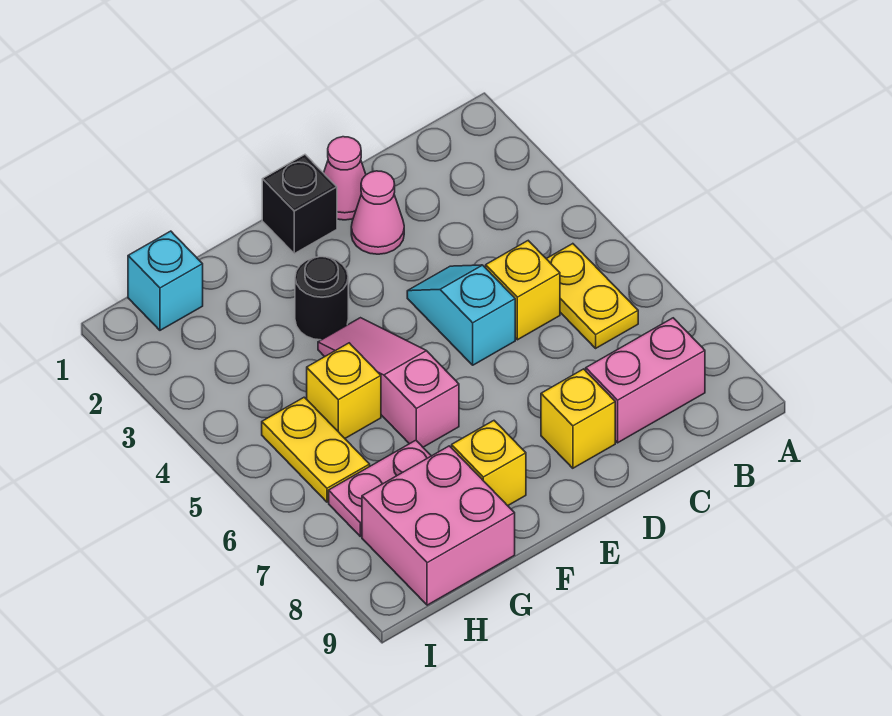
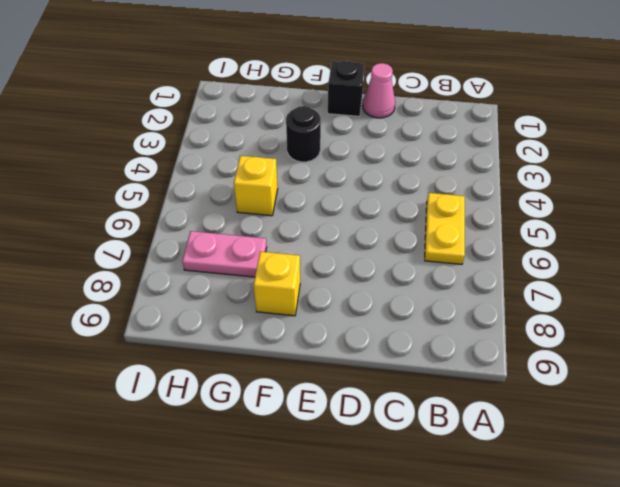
none -> pink 1x2 brick [586,318,705,443]
none -> yellow 1x1 brick [486,241,560,340]
none -> pink 1x1 cone [351,171,404,254]

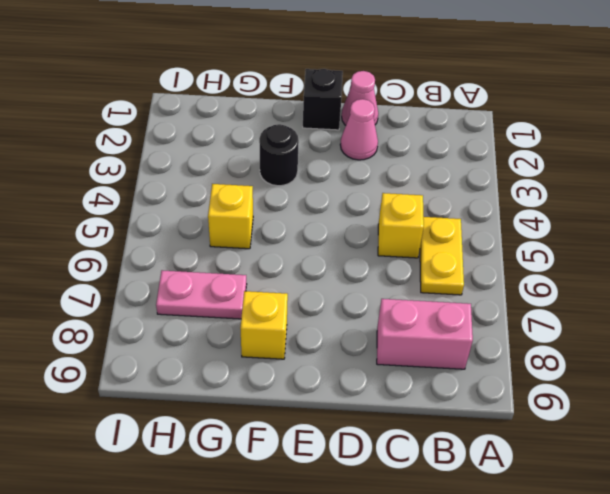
none -> cyan 1x2 slope [407,265,515,365]
none -> yellow 1x1 brick [541,369,615,468]
none -> pink 1x3 slope [318,318,459,447]

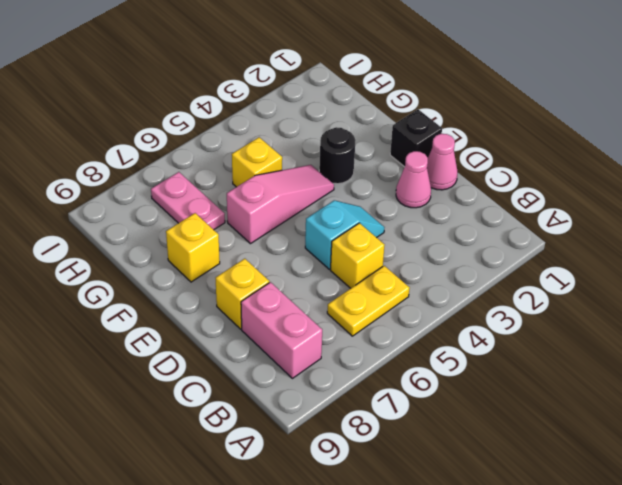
none -> pink 2x2 brick [362,446,515,605]
none -> cyan 1x1 brick [128,231,203,330]
none -> yellow 1x2 plate [262,397,370,502]

